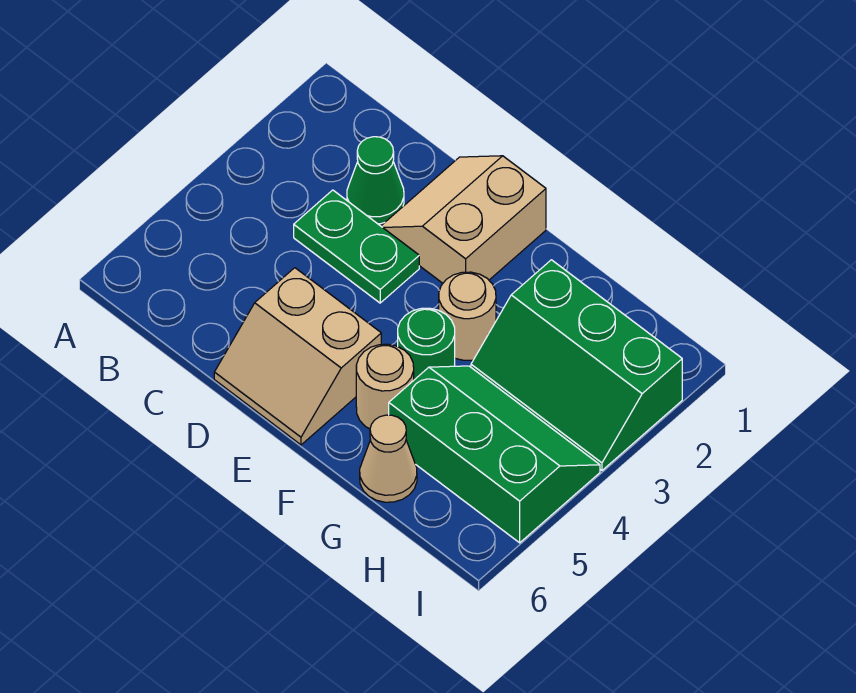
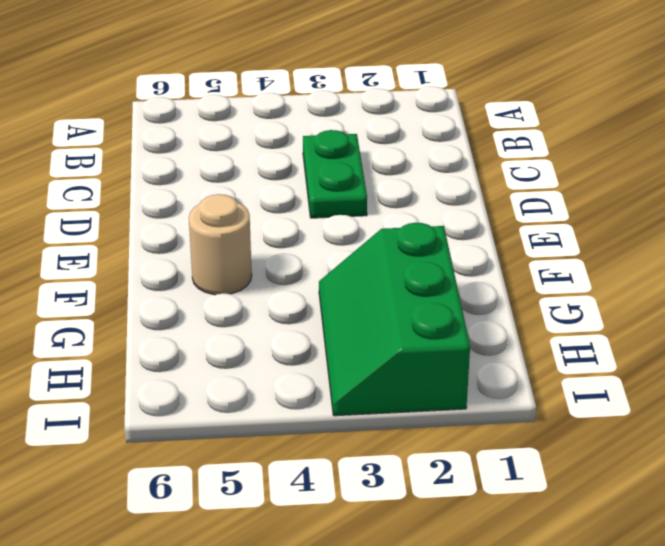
none -> green 1x1 cone [347,137,404,224]
none -> tan 2x2 slope [381,156,546,283]

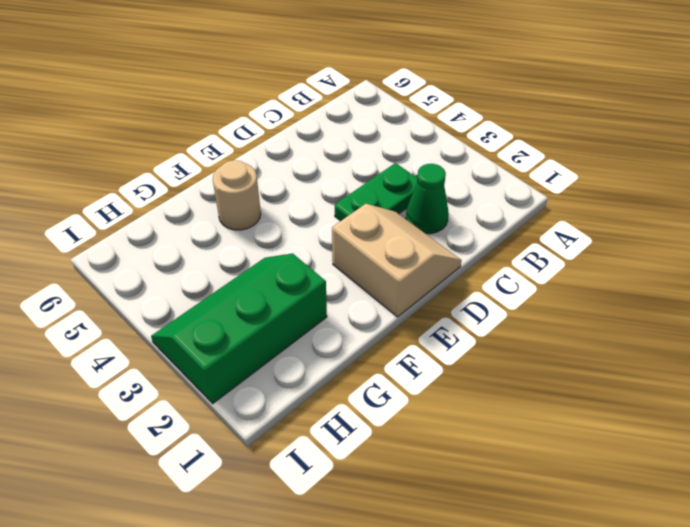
none -> tan 2x2 slope [214,268,381,445]
none -> tan 1x1 round brick [439,272,496,360]

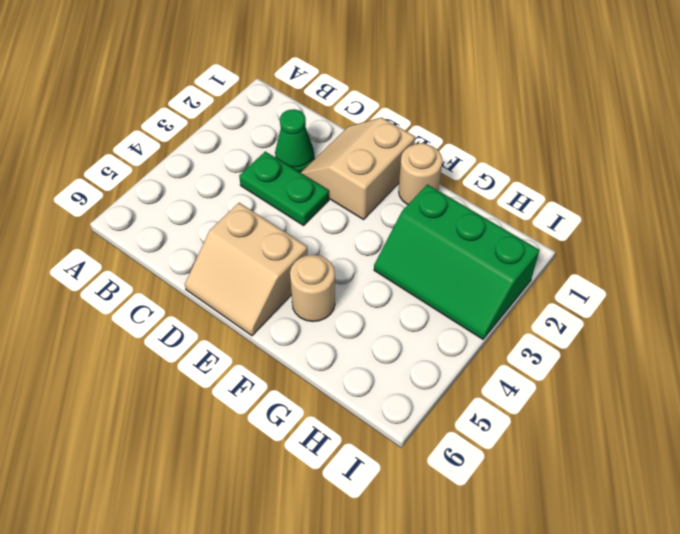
tan 1x1 round brick [399,143,442,204] -> tan 1x1 round brick moved to [439,272,496,360]
none -> green 1x1 round brick [398,308,455,380]
none -> green 2x3 slope [389,366,600,543]

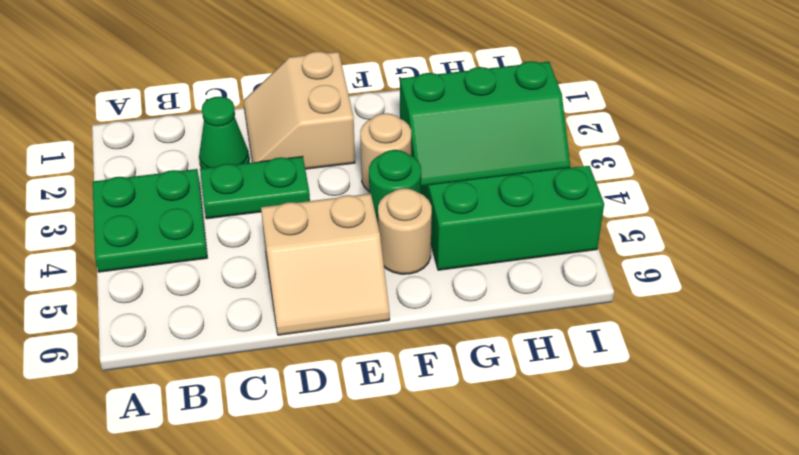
green 2x2 plate [93,169,207,272] -> none
none -> tan 1x1 cone [360,415,417,502]

